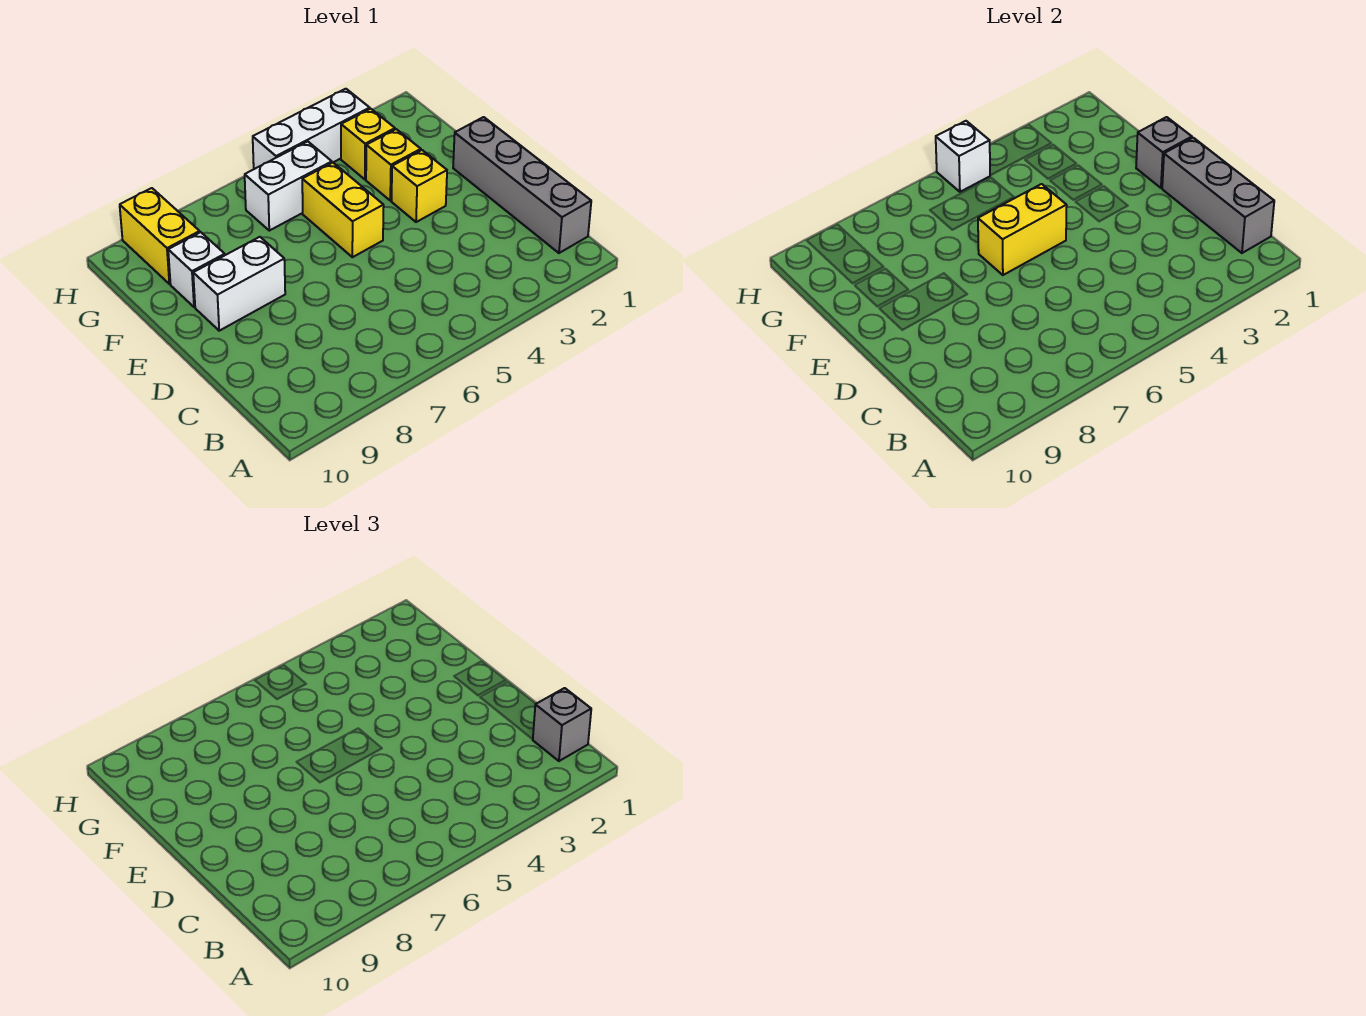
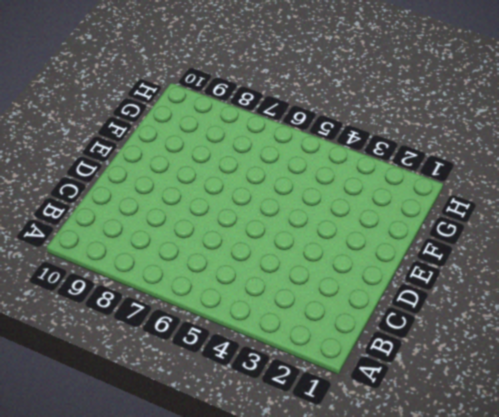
none -> grey 1x4 brick [453,117,591,253]
none -> yellow 1x1 brick [391,150,447,222]
none -> yellow 1x2 brick [302,163,384,257]

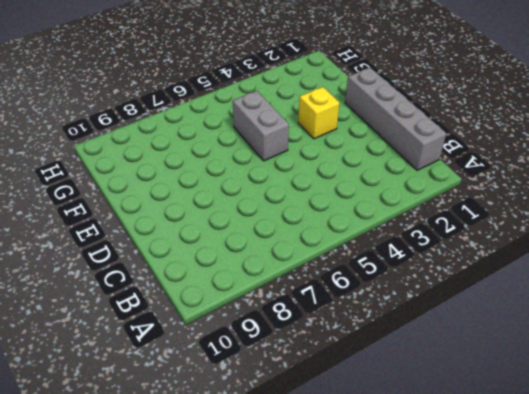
grey 1x2 brick [233,91,289,161] -> yellow 1x2 brick [302,163,384,257]
none -> white 1x2 brick [193,237,285,331]
none -> yellow 1x1 brick [366,129,421,200]
none -> white 1x1 brick [168,232,225,307]

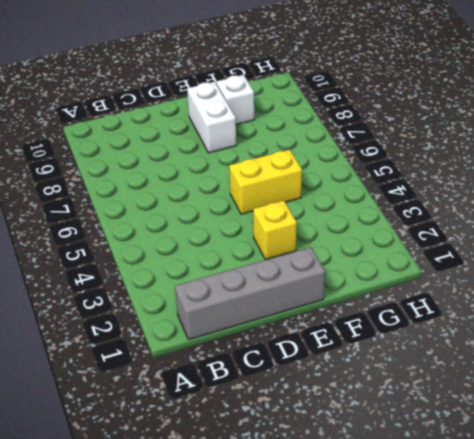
none -> yellow 1x1 brick [366,129,421,200]
none -> yellow 1x1 brick [341,109,395,179]
none -> white 1x2 brick [245,141,332,231]

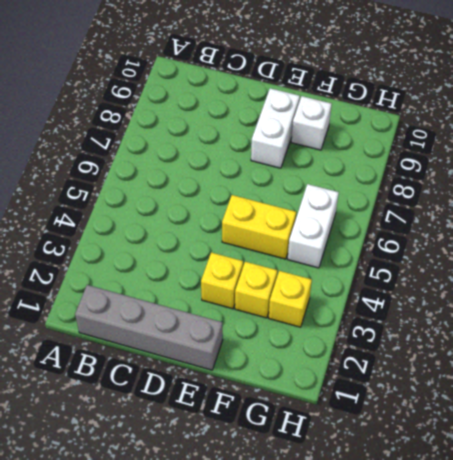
none -> yellow 1x2 brick [120,188,200,284]
none -> white 1x3 brick [253,89,370,169]
none -> grey 1x3 brick [1162,138,1274,253]

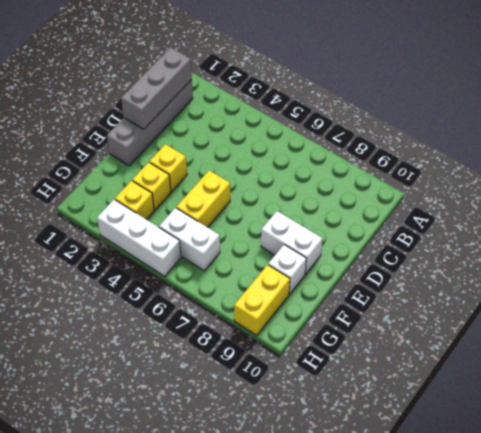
none -> grey 1x1 brick [1136,117,1192,188]
none -> yellow 1x2 brick [978,184,1067,275]
none -> white 1x1 brick [936,121,990,192]

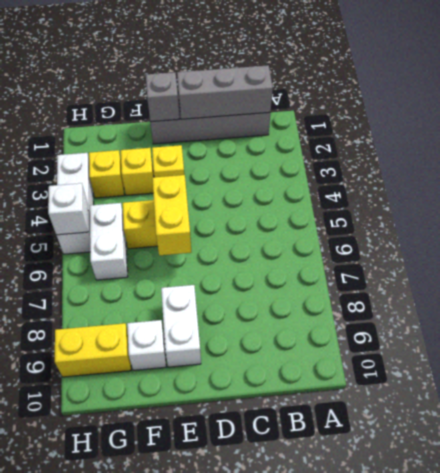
none -> grey 1x1 brick [533,688,591,761]

